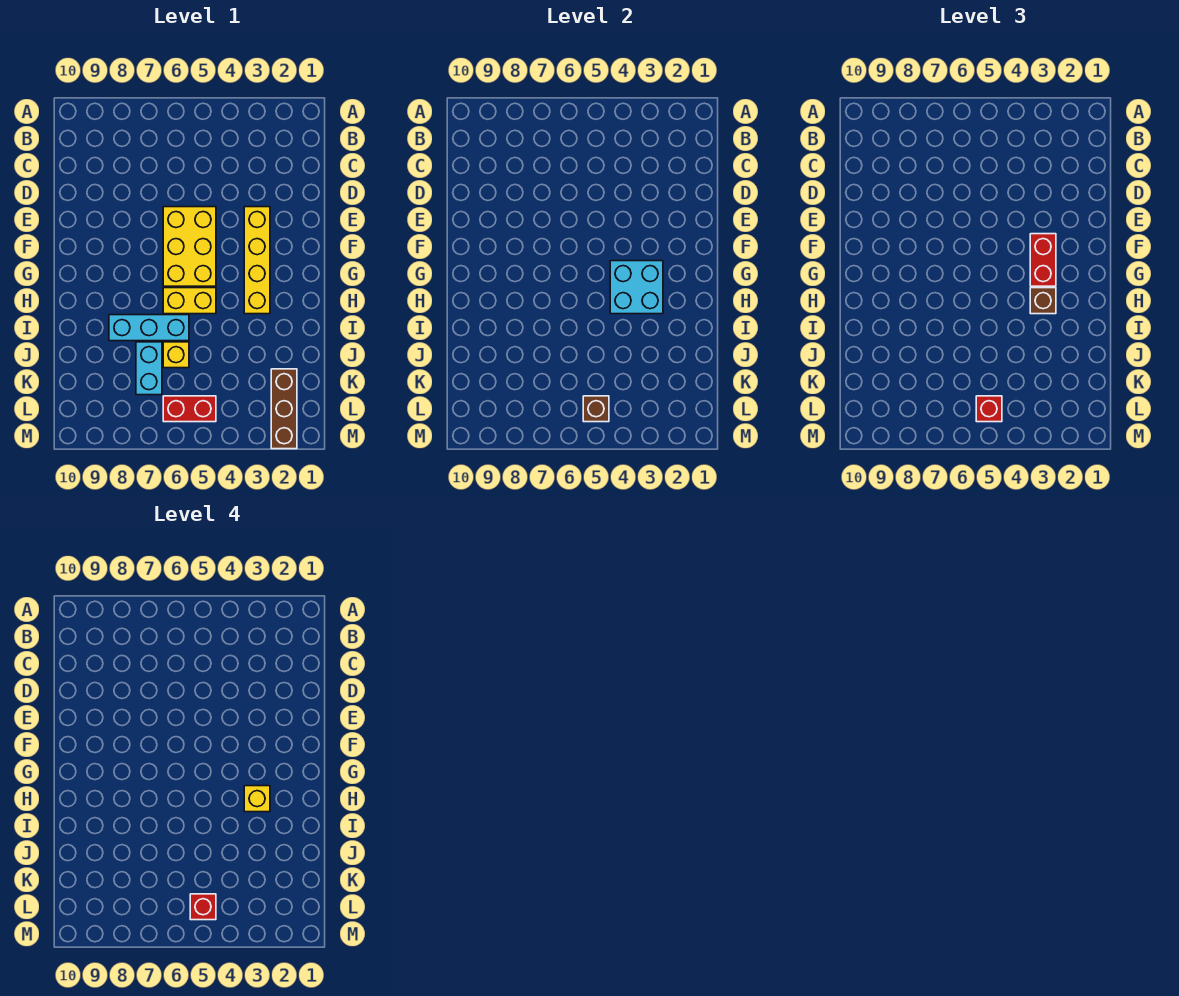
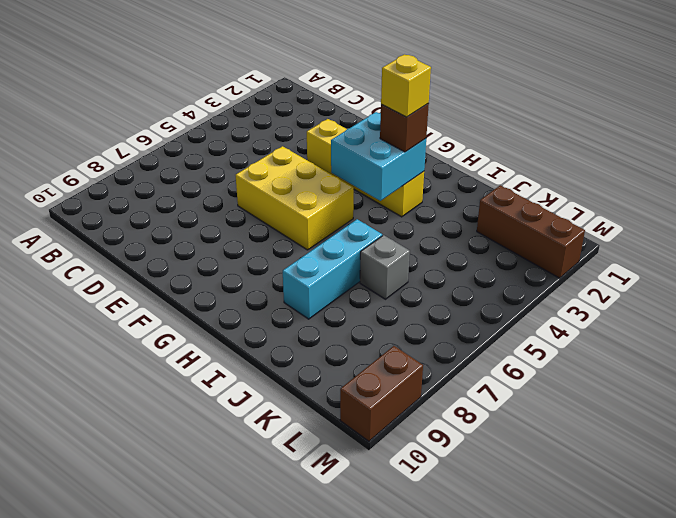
grey 1x1 brick [360,235,410,299] -> yellow 1x1 brick [163,342,189,368]
brown 1x2 brick [340,346,423,441] -> none
none -> yellow 1x2 brick [163,288,216,314]
none -> cyan 1x2 brick [136,342,162,395]
none -> red 1x2 brick [163,396,216,422]

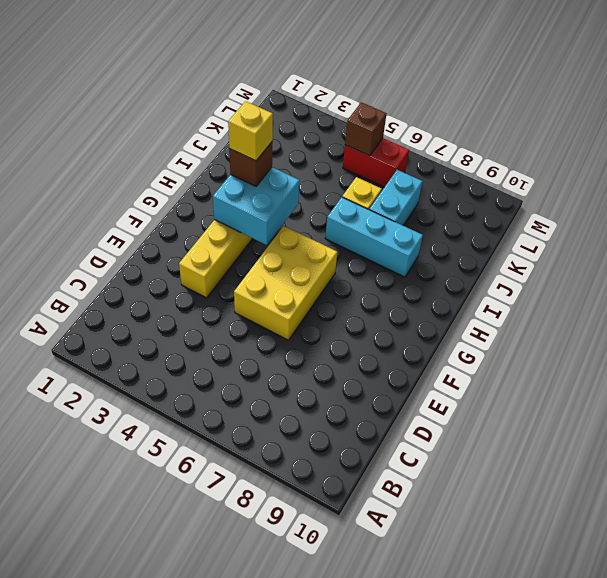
none -> yellow 1x2 brick [163,288,216,314]
none -> brown 1x3 brick [271,369,297,449]
none -> red 1x2 brick [1030,234,1056,286]

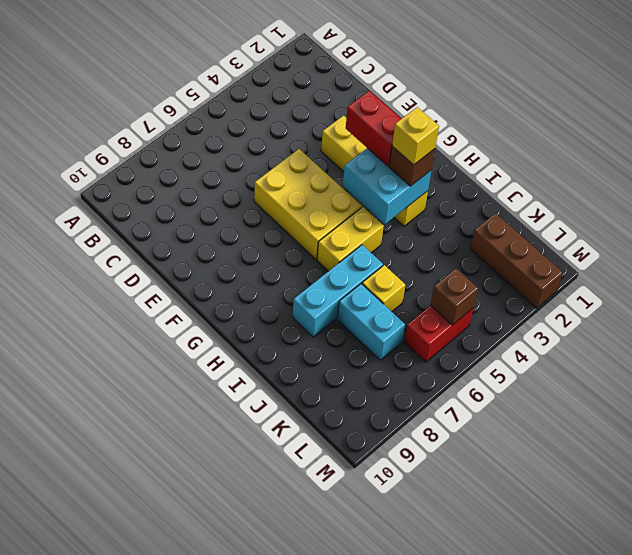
none -> red 1x1 brick [976,396,1002,422]
none -> red 1x1 brick [190,894,216,920]

